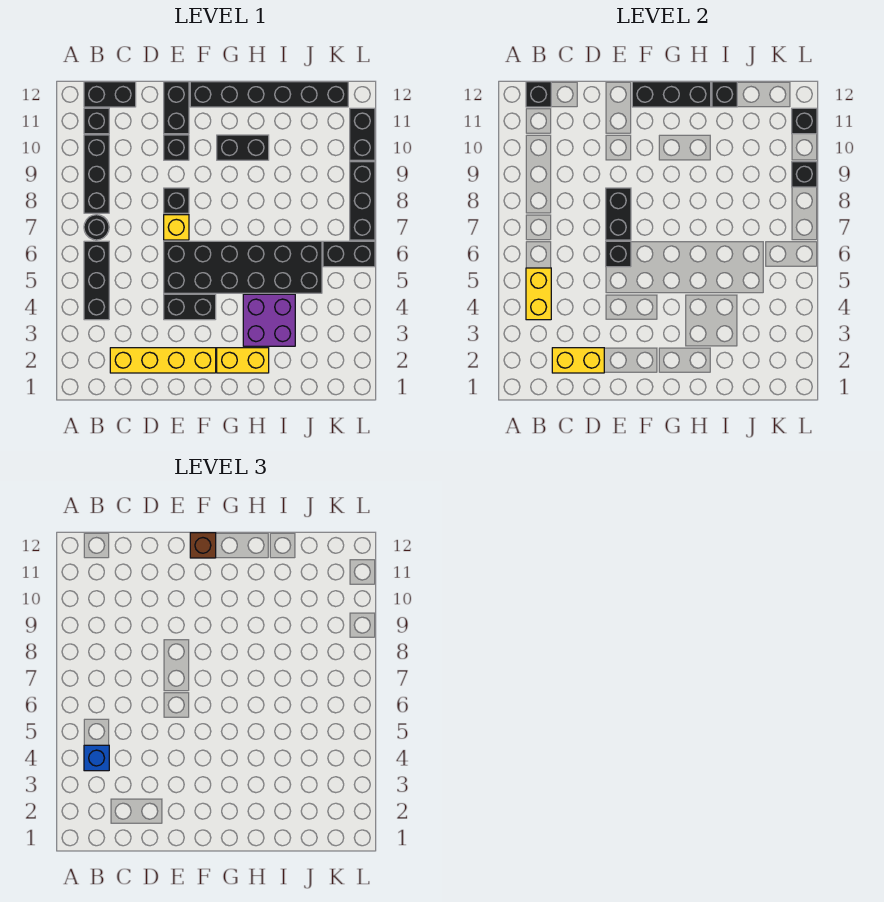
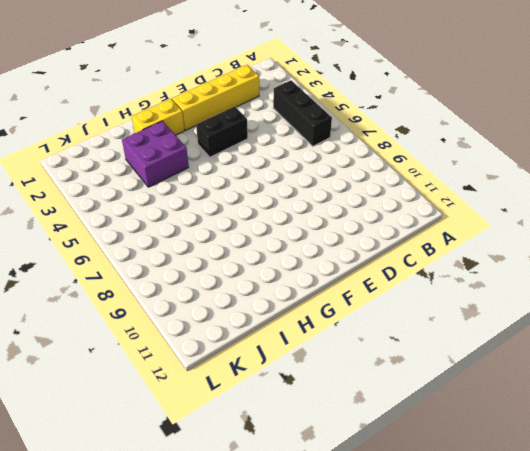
none -> black 1x1 round brick [84,215,109,240]
none -> black 1x3 brick [84,135,109,213]
none -> black 1x1 brick [84,108,109,134]
none -> black 1x2 brick [84,82,136,107]

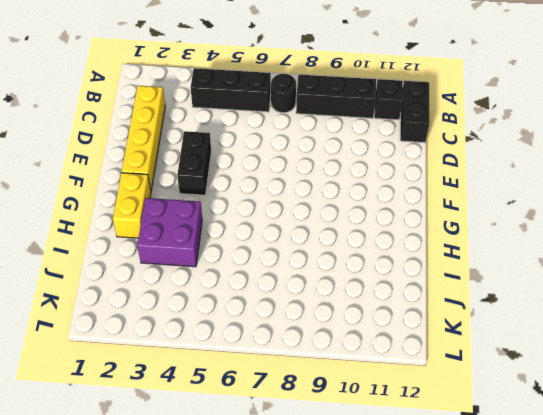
none -> black 2x6 brick [164,241,322,293]
none -> yellow 1x1 brick [164,215,189,240]
none -> black 1x1 brick [164,188,189,213]
none -> black 1x1 brick [164,135,189,160]

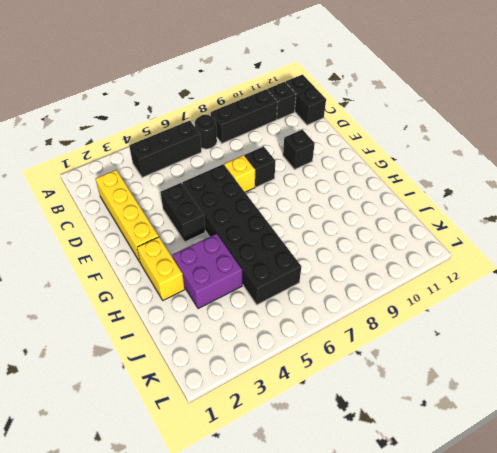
none -> black 1x2 brick [164,82,189,134]
none -> black 1x6 brick [190,82,348,107]
none -> black 1x2 brick [217,135,269,160]
none -> black 1x2 brick [323,241,375,267]

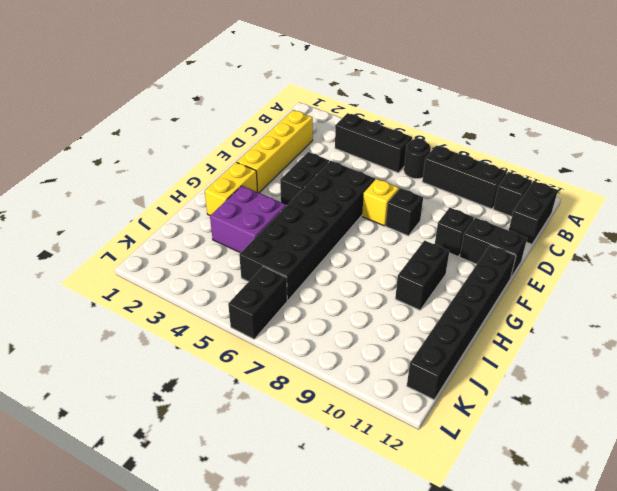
none -> black 1x3 brick [350,162,375,240]
none -> black 1x2 brick [350,108,375,160]
none -> yellow 1x2 brick [526,268,551,320]
none -> black 1x1 brick [526,82,551,107]

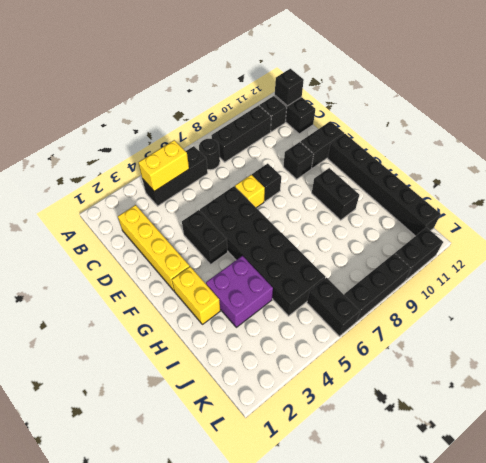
none -> yellow 1x2 brick [552,348,604,373]
none -> black 1x1 brick [606,241,631,267]
none -> black 1x2 brick [606,188,631,240]
none -> black 1x3 brick [632,82,711,107]

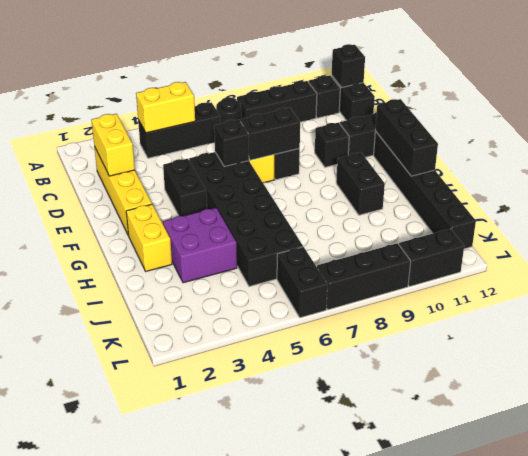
none -> black 1x1 brick [712,82,737,107]
none -> black 1x1 brick [792,162,817,187]
none -> black 1x1 brick [792,108,817,134]
none -> blue 1x1 brick [84,745,109,771]

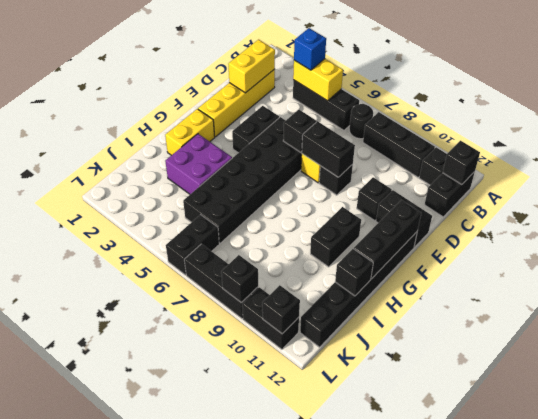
none -> brown 1x1 brick [190,533,216,558]

